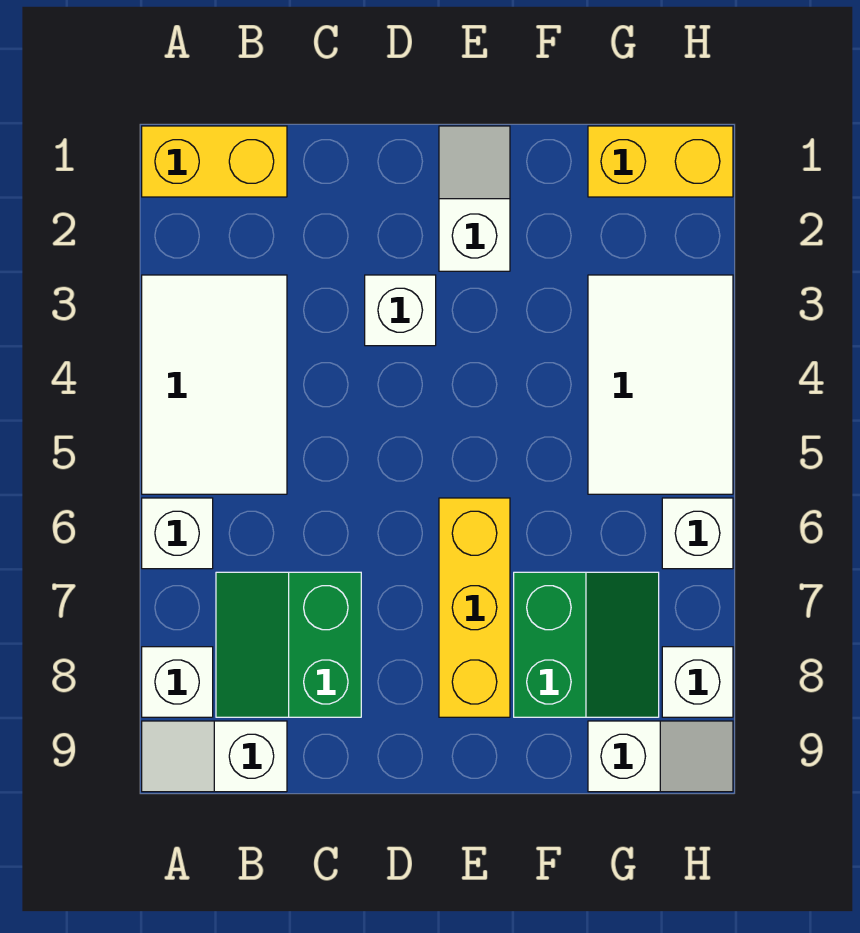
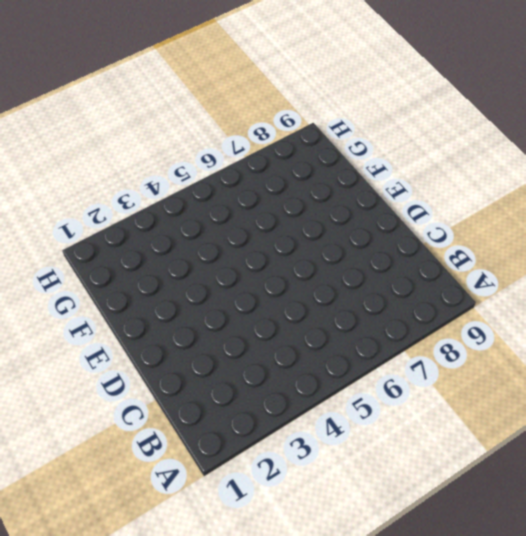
none -> yellow 1x2 brick [142,126,287,197]
none -> white 2x3 tile [142,275,287,494]
none -> white 1x1 brick [142,498,213,569]

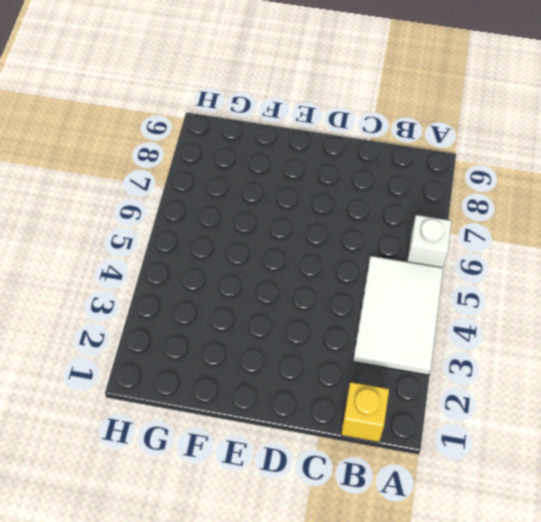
yellow 1x1 brick [341,382,389,442] -> yellow 1x2 brick [142,126,287,197]
none -> white 1x1 brick [142,647,213,717]
none -> white 1x2 slope [142,721,287,792]
none -> green 2x2 slope [216,572,361,717]

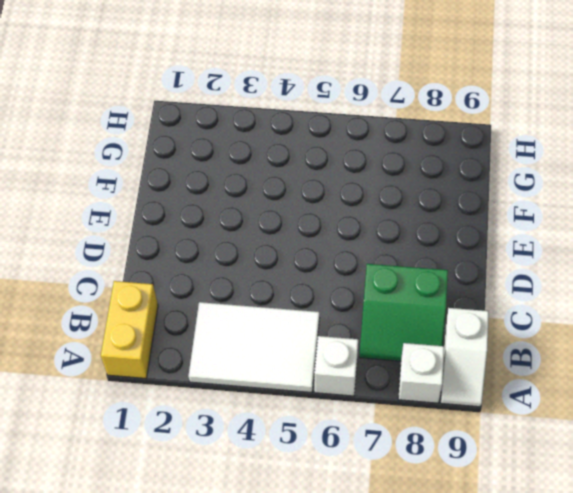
none -> white 1x1 brick [365,275,436,346]
none -> white 1x2 slope [439,126,510,271]
none -> yellow 1x3 brick [439,498,510,717]

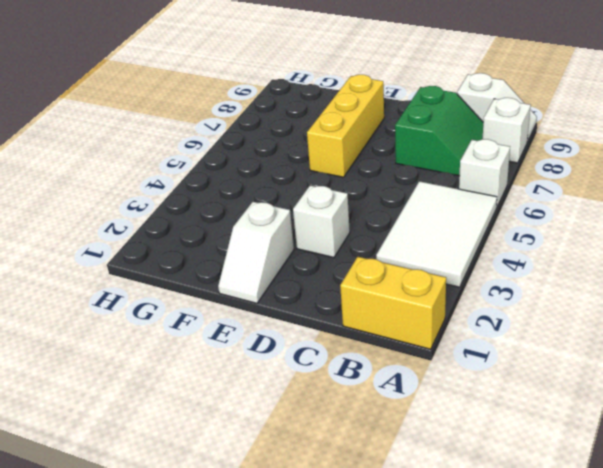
none -> green 2x2 slope [514,572,659,717]
none -> yellow 1x2 brick [588,126,733,197]
none -> white 2x3 tile [588,275,733,494]

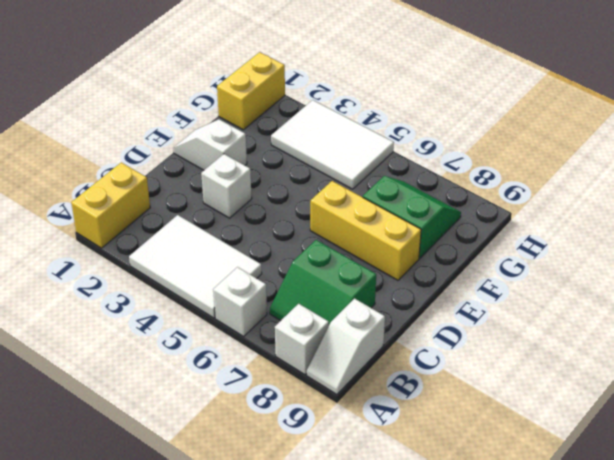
none -> white 1x2 slope [588,721,733,792]
none -> white 1x1 brick [662,498,733,569]
none -> white 1x1 brick [662,647,733,717]

